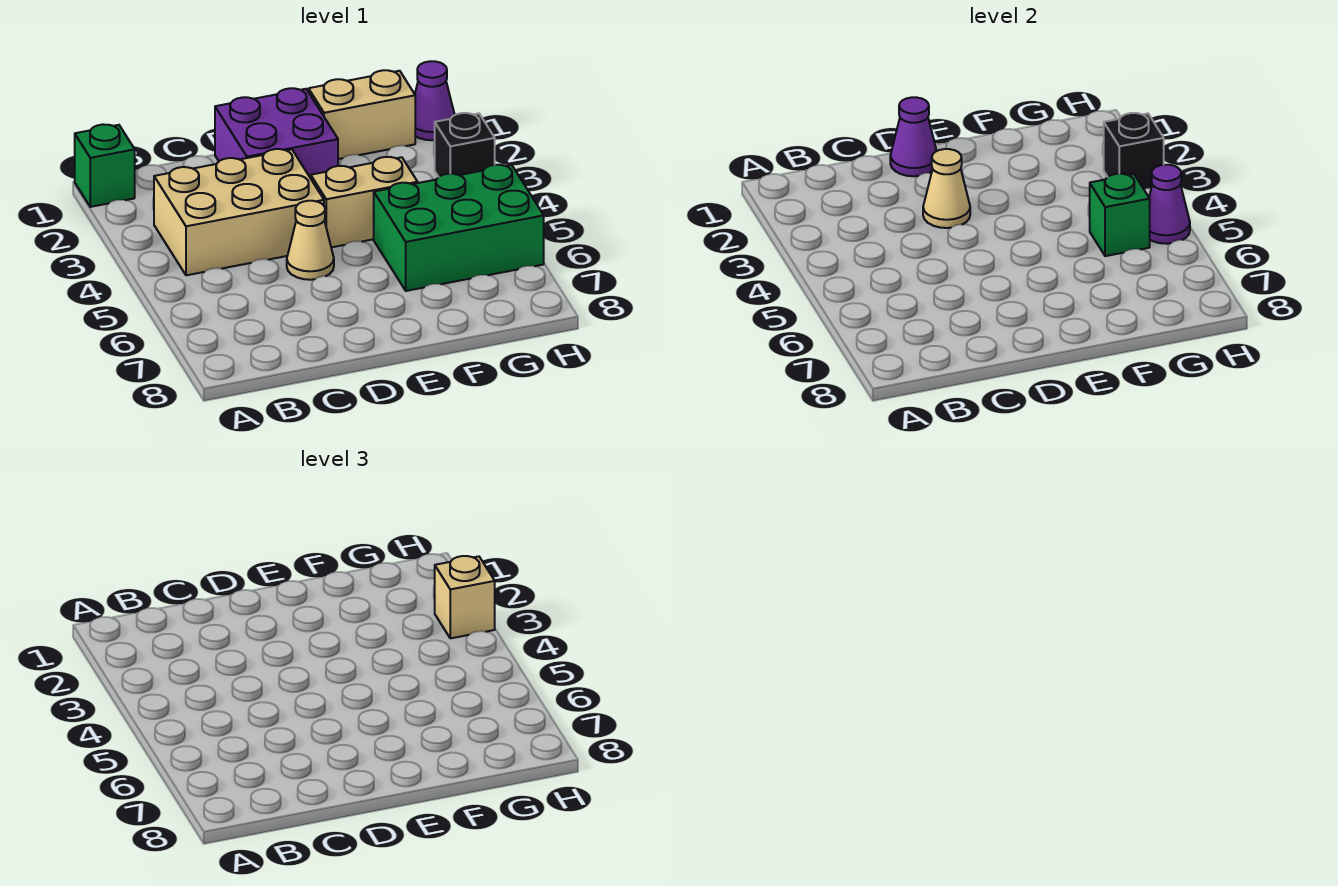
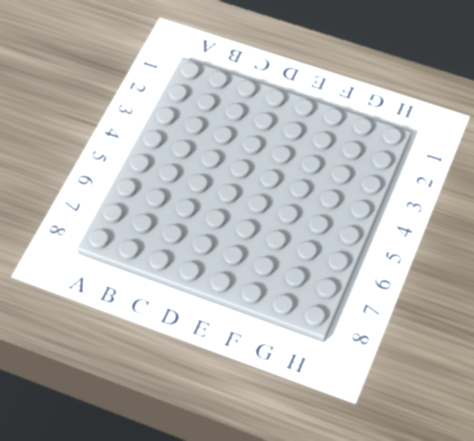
none -> green 1x1 brick [75,124,135,207]
none -> tan 2x3 brick [154,149,324,275]
none -> purple 2x2 brick [215,88,338,178]

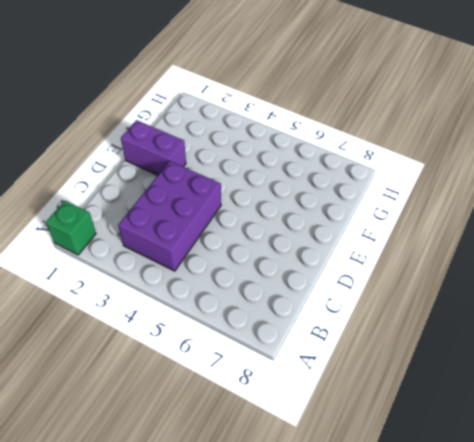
purple 2x3 brick [118,161,221,271] -> tan 2x3 brick [154,149,324,275]
purple 1x2 brick [121,120,186,175] -> purple 2x2 brick [215,88,338,178]
none -> tan 1x1 cone [287,201,334,280]
none -> tan 1x2 brick [311,157,418,247]
none -> tan 1x2 brick [309,70,415,159]

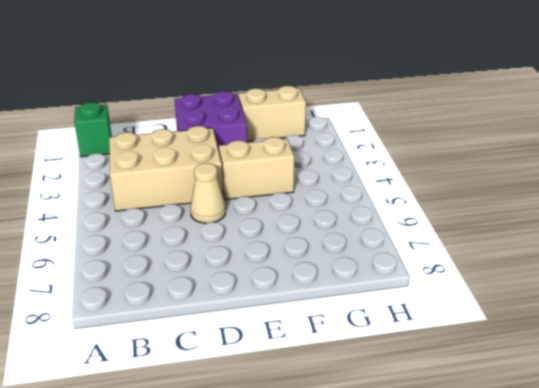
none -> green 2x3 brick [374,165,544,291]
none -> purple 1x1 cone [415,61,455,140]
none -> black 1x1 brick [435,113,495,177]

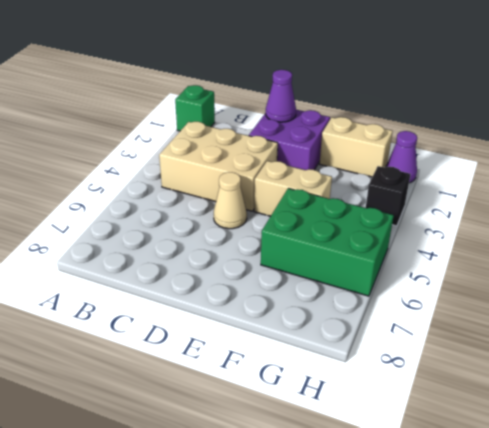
none -> tan 1x1 cone [923,149,970,228]
none -> green 1x1 brick [1090,174,1150,256]
none -> black 1x1 brick [1104,113,1164,189]

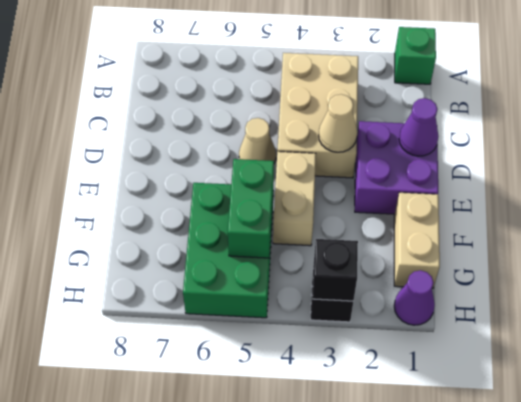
green 1x2 brick [228,159,274,258] -> green 1x1 brick [1090,174,1150,256]
none -> purple 1x1 cone [1149,165,1190,244]
none -> tan 1x1 brick [435,556,495,638]

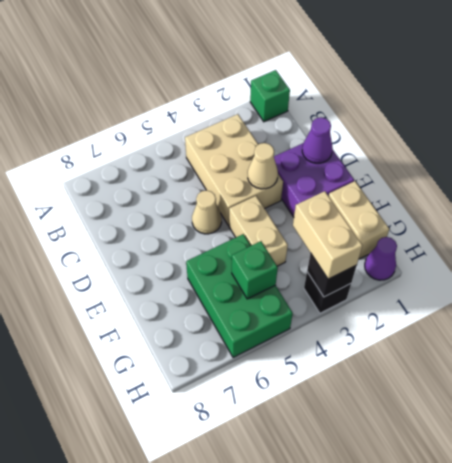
tan 1x2 brick [293,191,363,279] -> tan 1x1 brick [435,556,495,638]
none -> purple 1x1 cone [1149,165,1190,244]

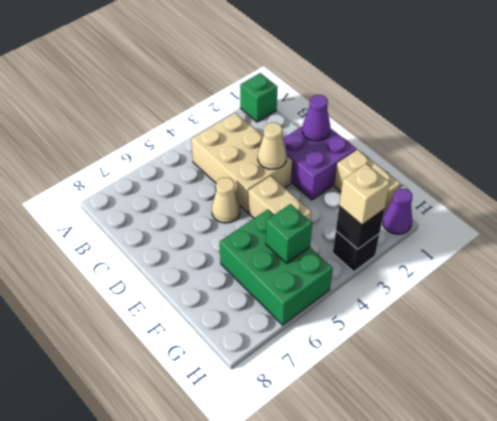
none -> purple 1x1 cone [1149,165,1190,244]

